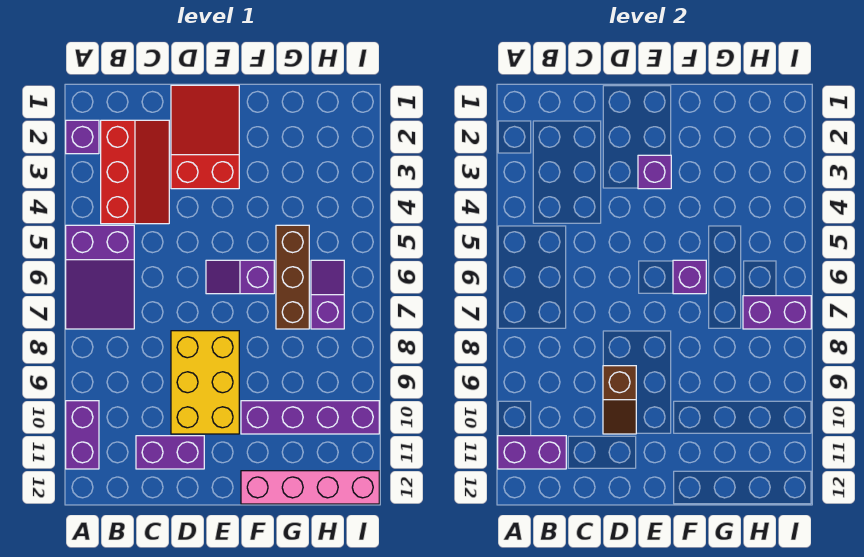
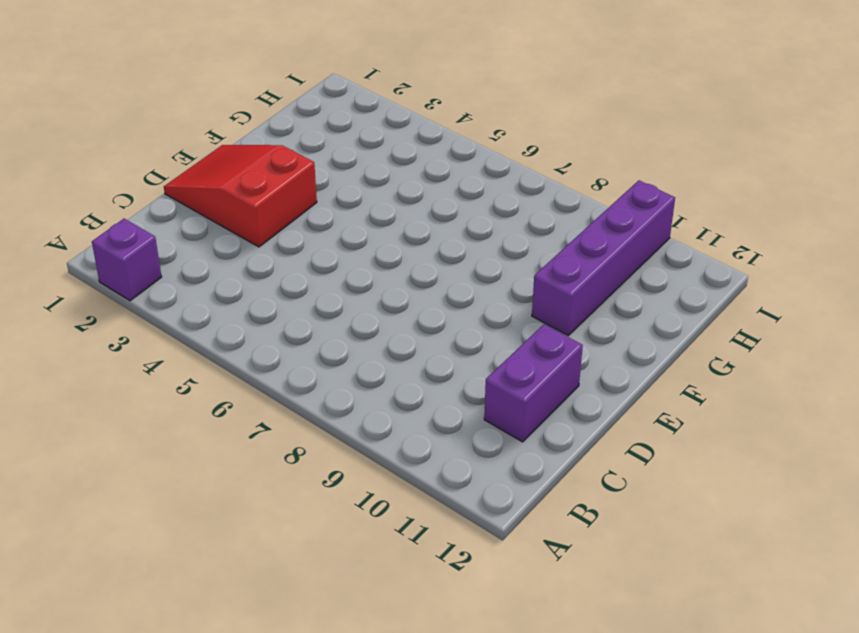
none -> purple 2x3 slope [66,225,134,329]
none -> purple 1x2 brick [66,401,99,469]
none -> red 2x3 slope [101,120,169,224]

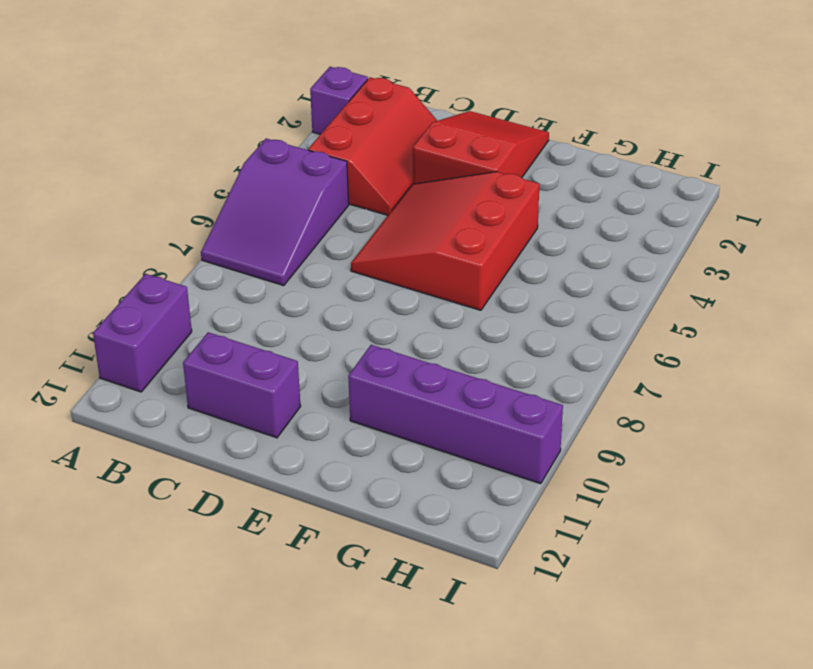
red 3x3 slope [351,172,539,310] -> purple 1x2 slope [206,260,274,294]
none -> yellow 2x3 brick [171,331,239,434]
none -> pink 1x4 brick [241,471,379,504]
none -> brown 1x3 brick [276,225,309,329]

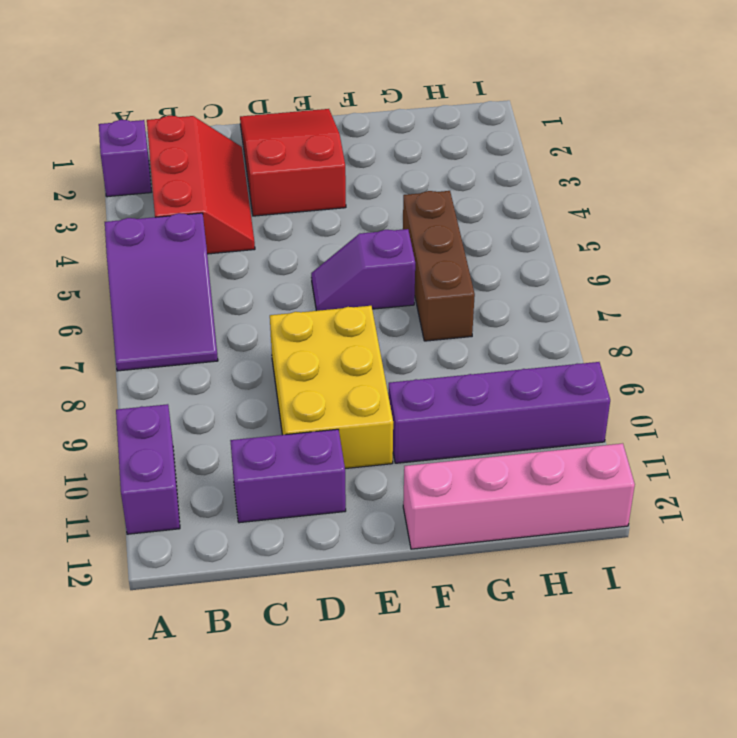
none -> purple 1x2 slope [311,260,344,329]
none -> purple 1x2 brick [498,436,566,469]
none -> brown 1x2 slope [603,366,636,434]

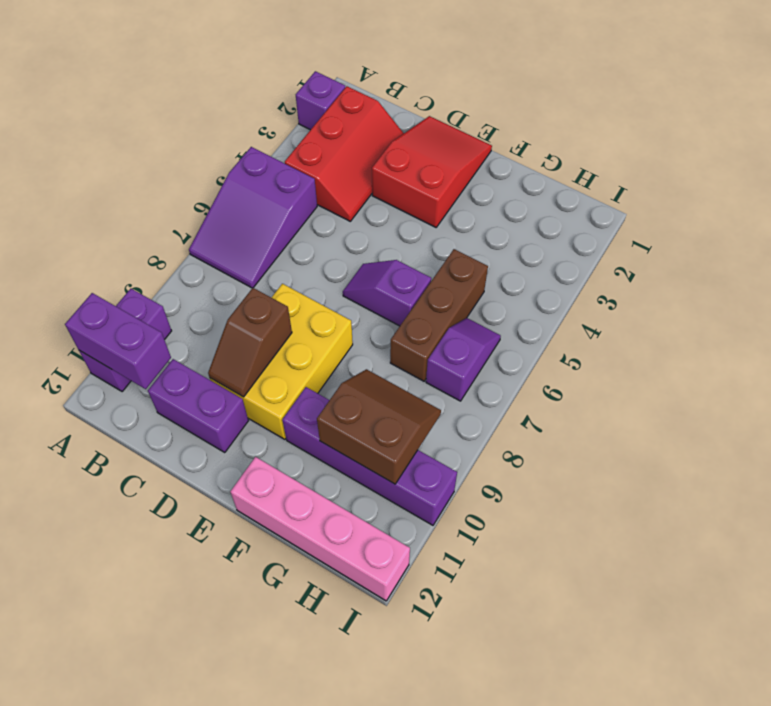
brown 2x2 slope [317,369,441,484] -> none
none -> purple 1x1 brick [638,155,671,189]
none -> purple 1x1 brick [673,260,706,294]
none -> purple 1x2 brick [743,296,811,329]

